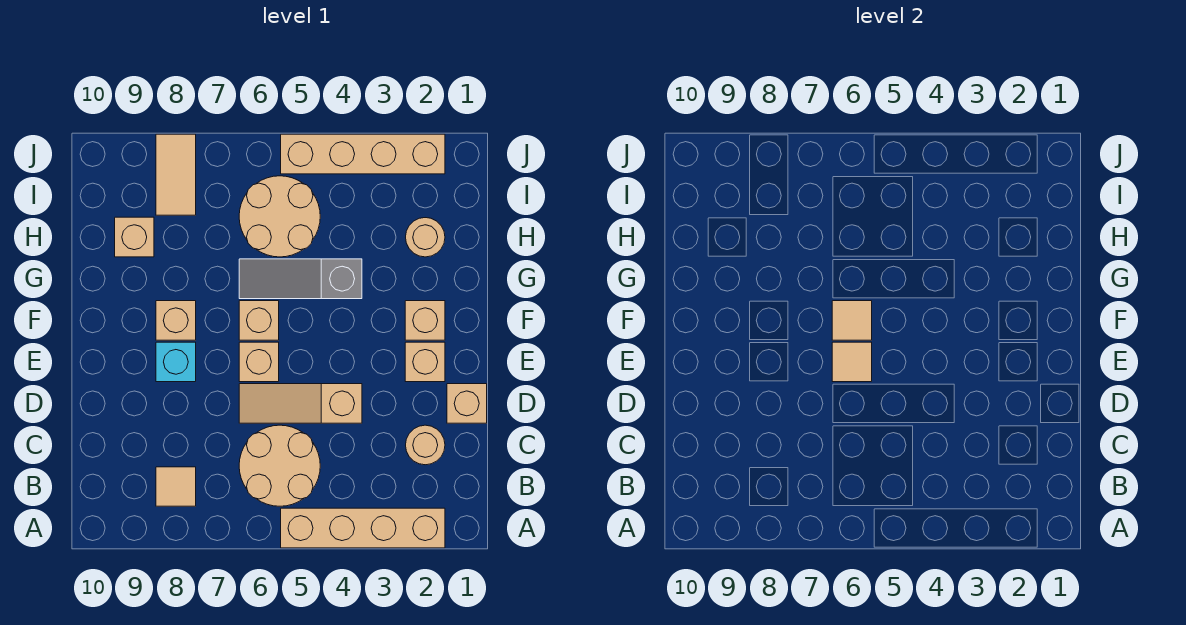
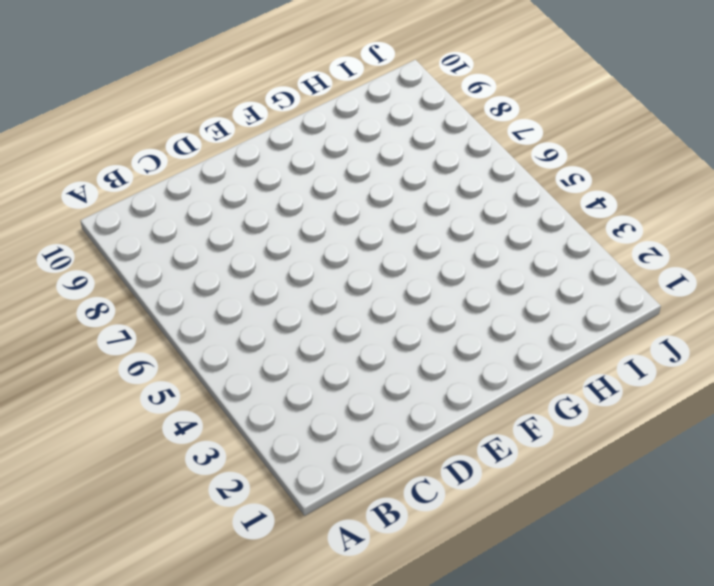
none -> tan 1x4 brick [281,508,445,548]
none -> tan 2x2 round brick [239,425,320,506]
none -> tan 1x1 tile [156,467,196,506]

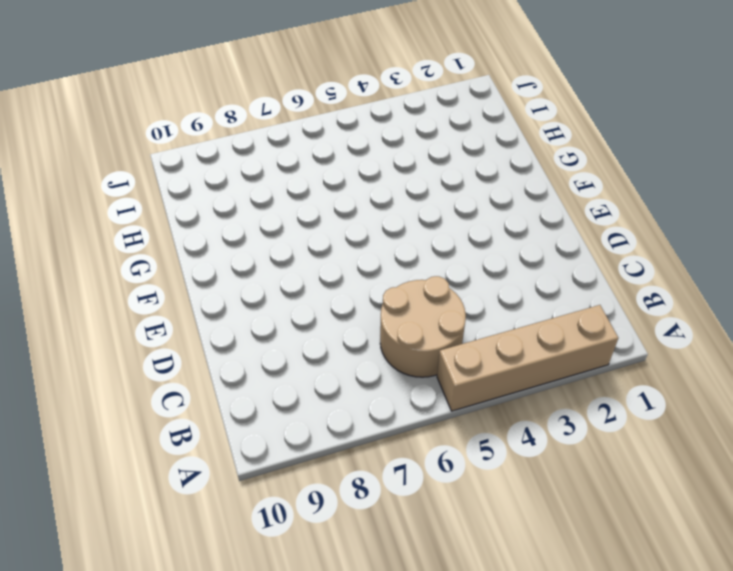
none -> tan 1x1 tile [156,467,196,506]
none -> tan 1x1 round brick [406,425,445,465]
none -> tan 1x1 brick [447,384,487,423]

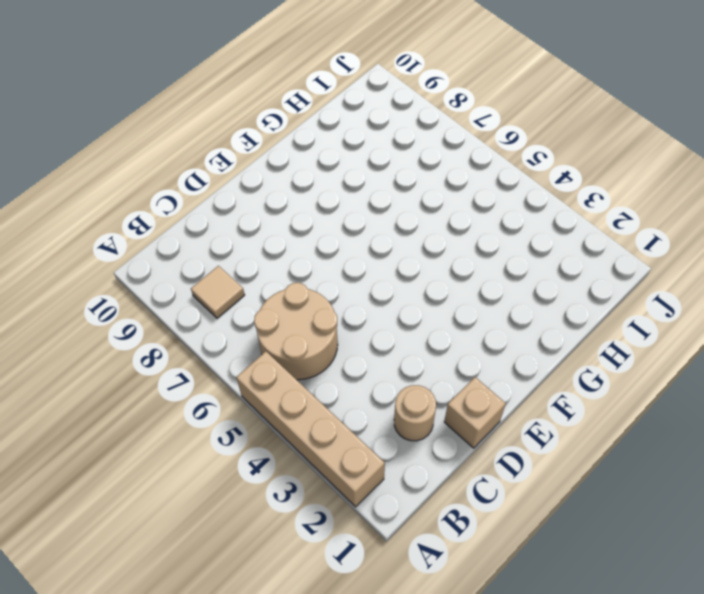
none -> tan 1x3 slope [239,384,362,423]
none -> tan 1x1 brick [405,342,445,382]
none -> tan 1x1 brick [239,342,279,382]

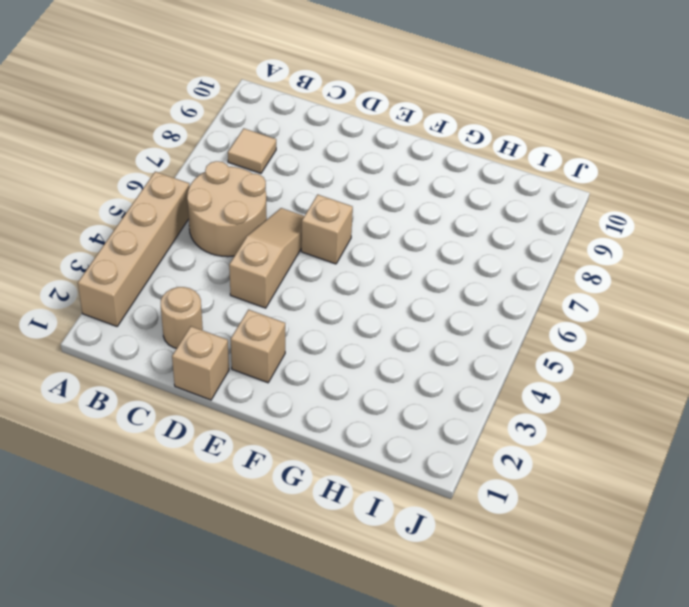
none -> cyan 1x1 brick [156,342,196,382]
none -> tan 1x1 brick [405,301,445,340]
none -> tan 1x1 brick [239,301,279,340]

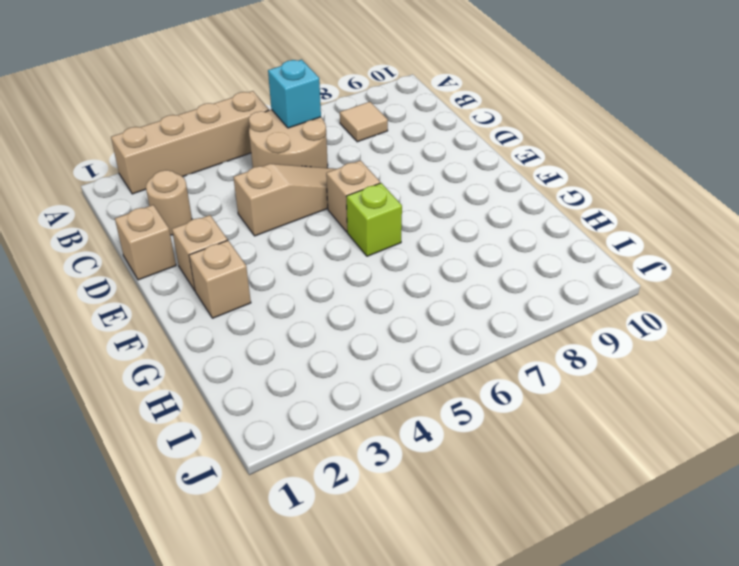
cyan 1x1 brick [268,60,321,128] -> cyan 1x1 brick moved to [156,342,196,382]
lime 1x1 brick [346,183,402,256] -> tan 1x1 brick [239,301,279,340]
none -> tan 1x1 brick [156,301,196,340]
none -> grey 1x3 slope [239,259,362,299]
none -> tan 1x1 round brick [406,218,445,257]

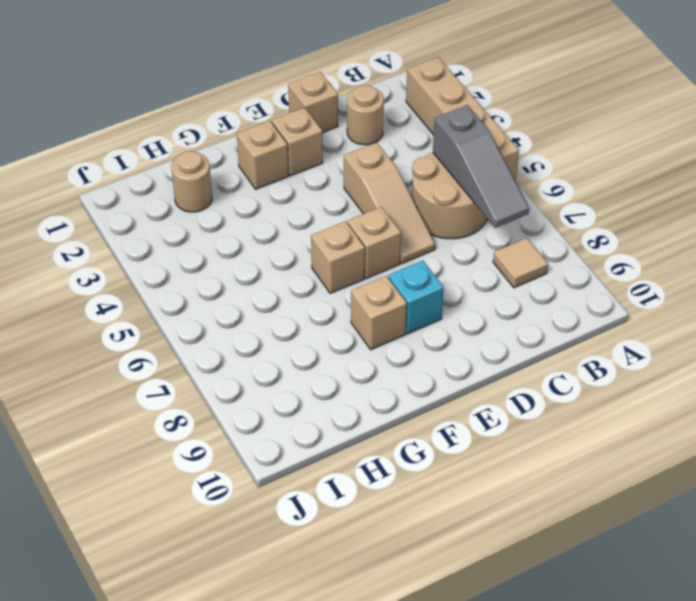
grey 1x3 slope [433,105,529,228] -> grey 1x3 slope moved to [239,259,362,299]
none -> tan 2x2 round brick [239,176,320,257]
none -> tan 1x1 brick [115,217,154,257]
none -> tan 1x2 tile [156,134,196,215]

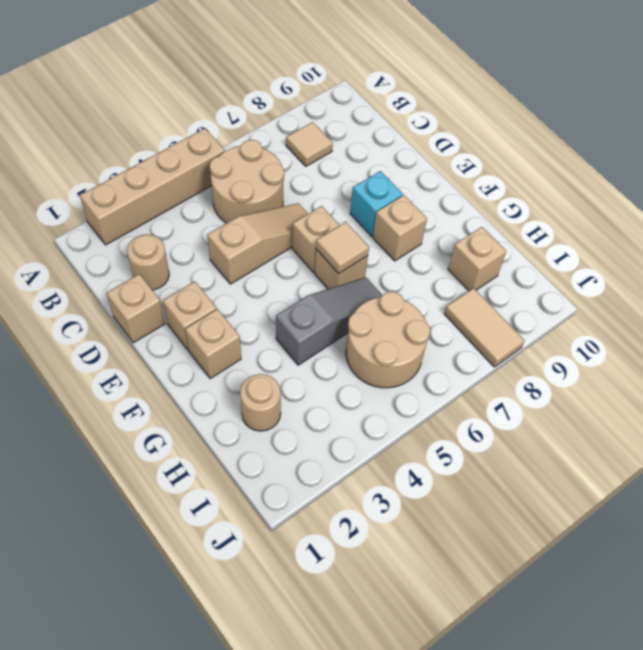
none -> tan 1x4 brick [281,134,445,174]
none -> tan 1x1 tile [832,342,872,382]

